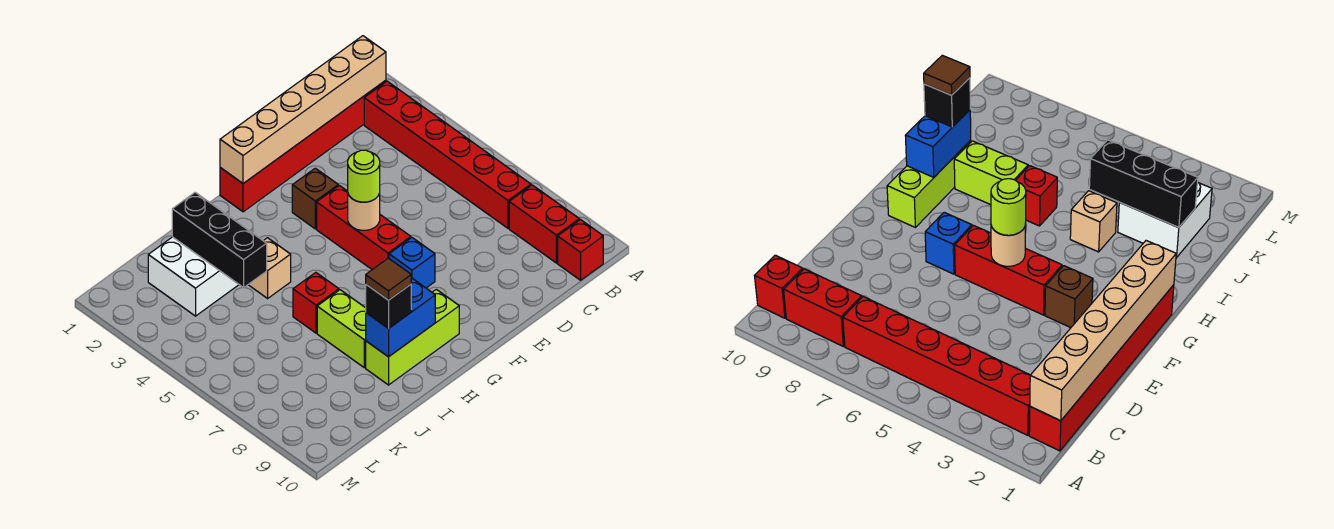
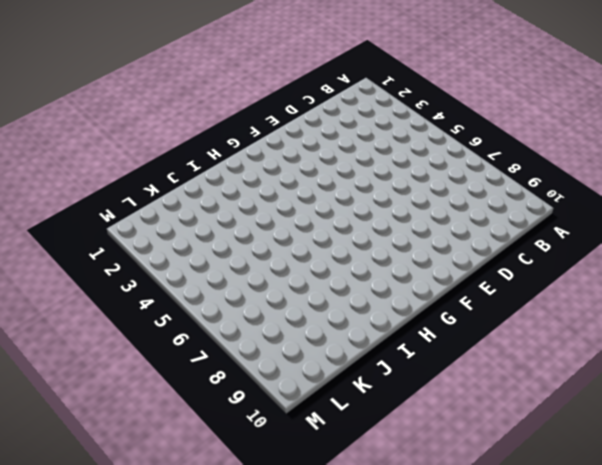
none -> red 1x6 brick [220,80,386,212]
none -> red 1x6 brick [364,81,531,228]
none -> red 1x2 brick [509,185,579,263]

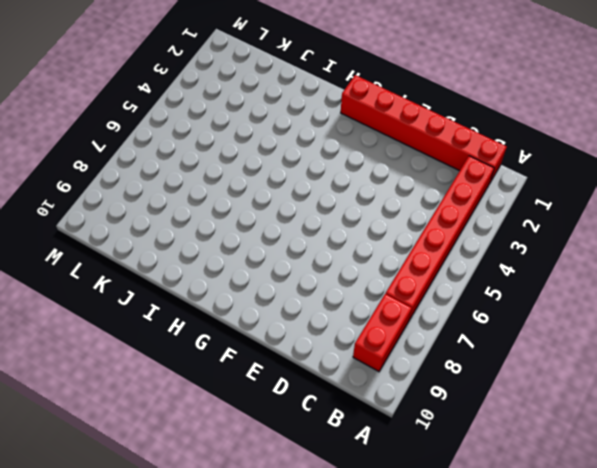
none -> red 1x1 brick [558,220,603,280]
none -> brown 1x1 brick [292,168,338,229]
none -> red 1x3 brick [317,186,411,270]

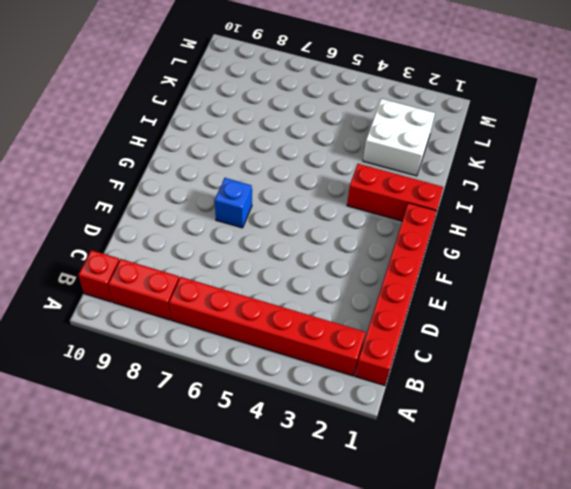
red 1x3 brick [347,164,443,221] -> red 1x3 brick moved to [317,186,411,270]
none -> brown 1x1 brick [292,168,338,229]
none -> lime 1x3 brick [366,289,459,385]
none -> tan 1x1 brick [248,238,291,298]

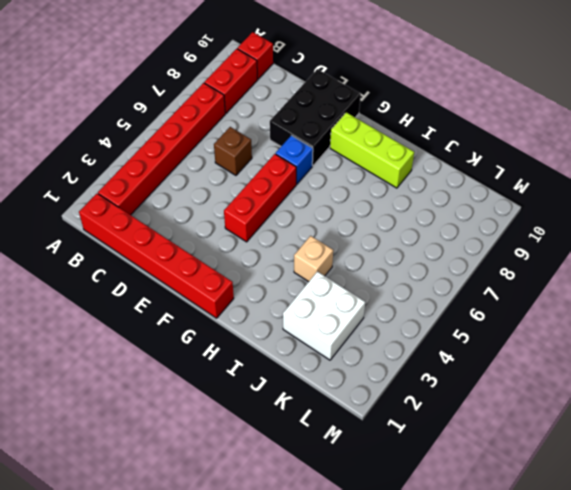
brown 1x1 brick [214,127,252,175] -> brown 1x1 brick moved to [292,168,338,229]
black 2x3 brick [270,69,361,166] -> none
none -> red 1x1 brick [293,272,339,333]
none -> lime 1x2 brick [317,290,366,368]
none -> tan 1x6 brick [220,36,386,184]

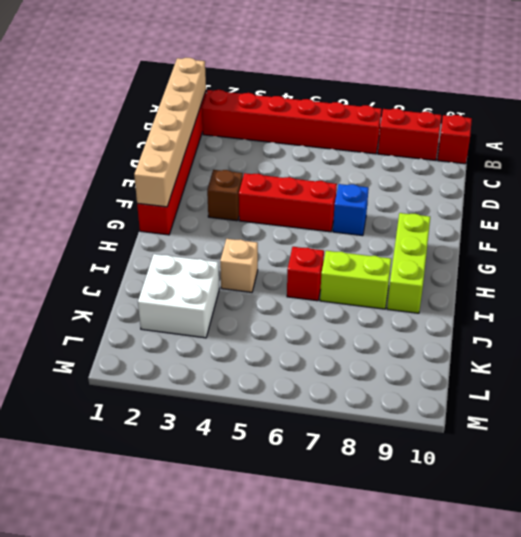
none -> tan 1x1 round brick [348,194,380,230]
none -> blue 1x2 brick [366,278,435,357]
none -> black 1x3 brick [172,192,267,288]

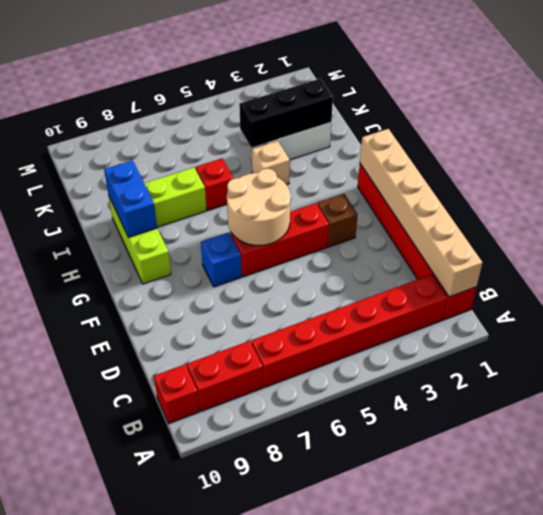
tan 2x2 round brick [227,169,290,245] -> tan 1x1 round brick [348,194,380,230]
none -> lime 1x1 round brick [348,150,380,202]
none -> black 1x1 brick [366,284,411,329]
none -> brown 1x1 tile [366,258,411,300]

